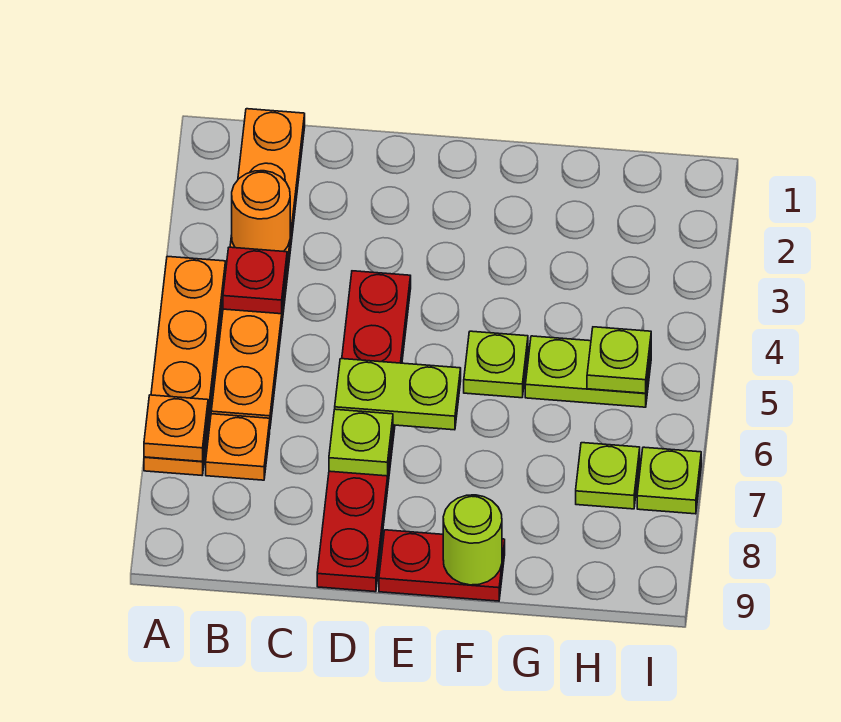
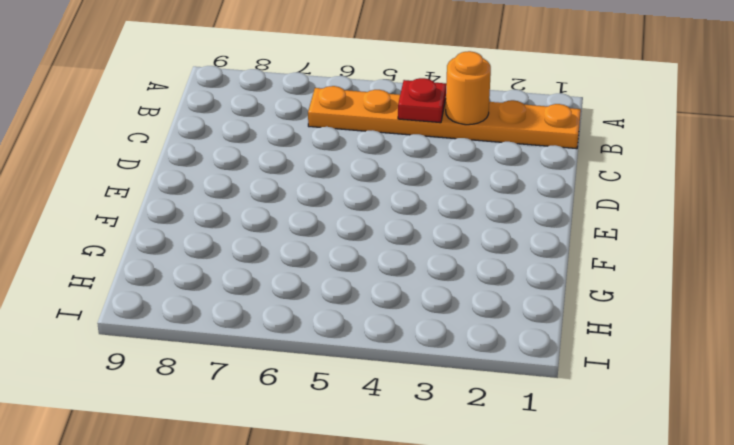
none -> orange 1x4 plate [144,256,226,475]
none -> orange 1x1 plate [206,414,270,480]
none -> red 1x6 plate [317,271,411,592]

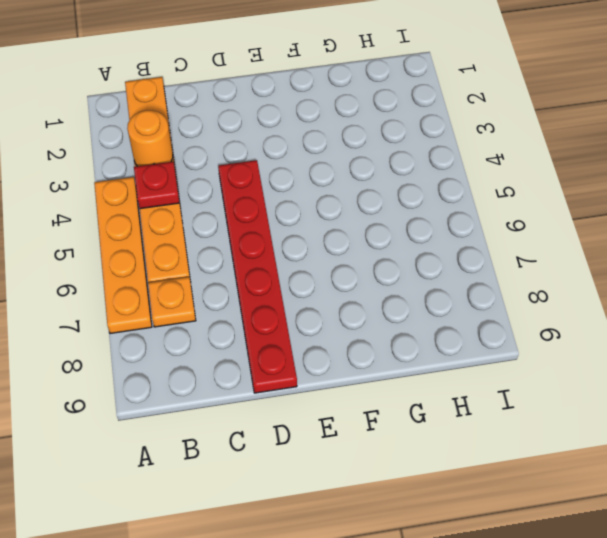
none -> red 1x2 plate [379,530,505,601]
none -> lime 1x1 plate [464,331,528,398]
none -> lime 1x2 plate [525,336,651,407]

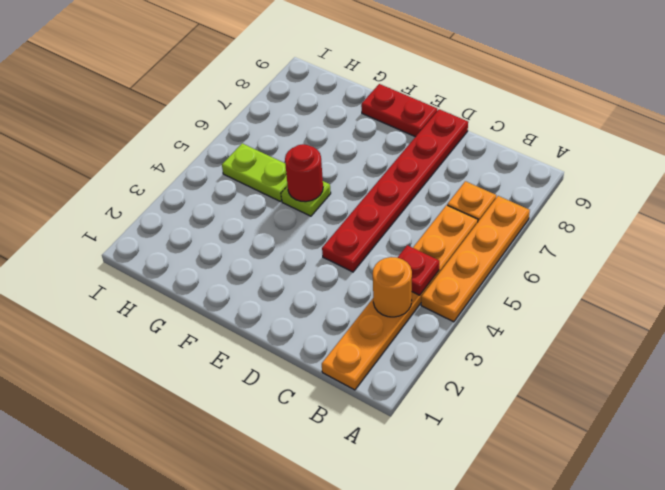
red 1x1 round brick [285,144,323,202] -> none
none -> lime 1x1 plate [576,443,640,509]
none -> lime 1x1 plate [637,447,701,514]
none -> orange 1x1 plate [144,395,208,462]

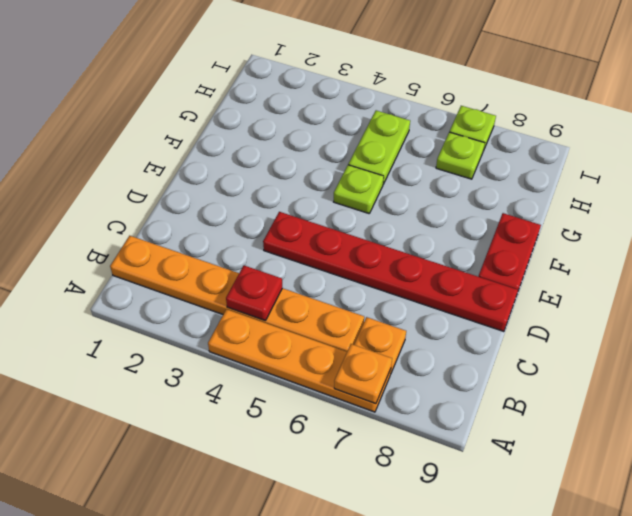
none -> orange 1x1 round brick [232,171,290,251]
none -> lime 1x2 plate [335,359,461,430]
none -> lime 1x1 plate [329,409,393,476]

